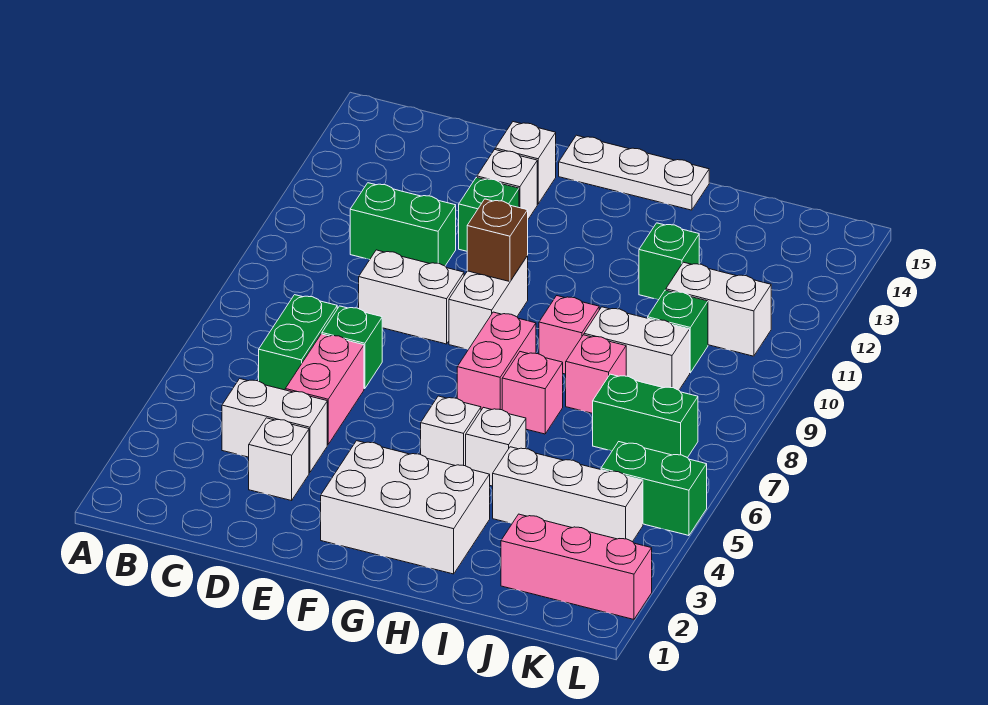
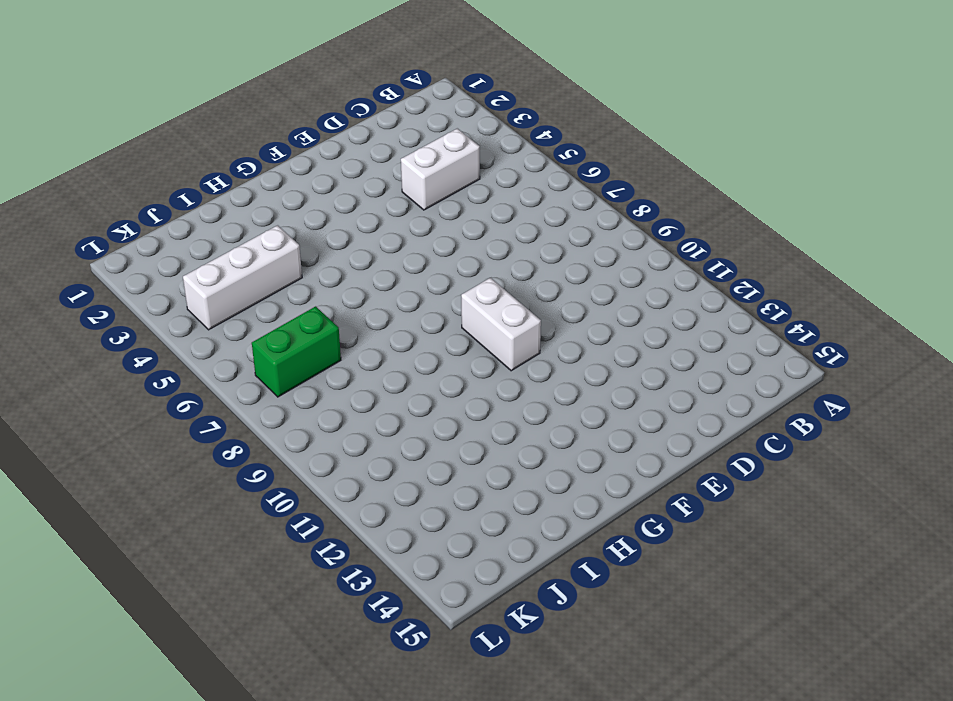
none -> green 1x2 brick [259,295,337,390]
none -> green 1x2 brick [350,183,456,266]
none -> white 1x1 brick [249,418,309,501]

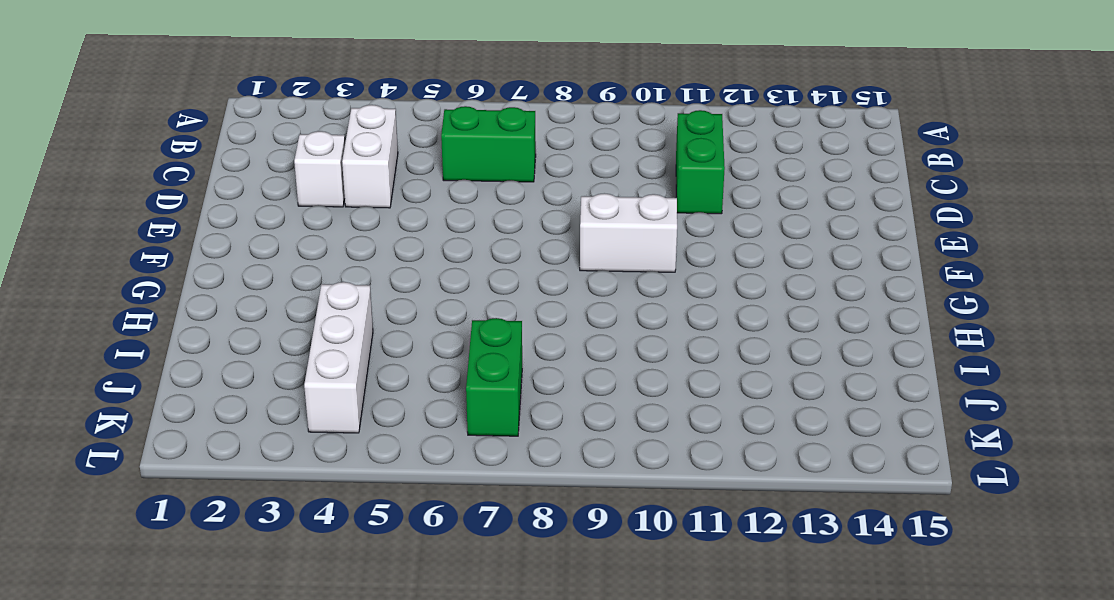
none -> pink 1x2 brick [285,334,364,445]
none -> green 1x1 brick [322,306,382,389]
none -> white 1x2 brick [359,250,464,344]

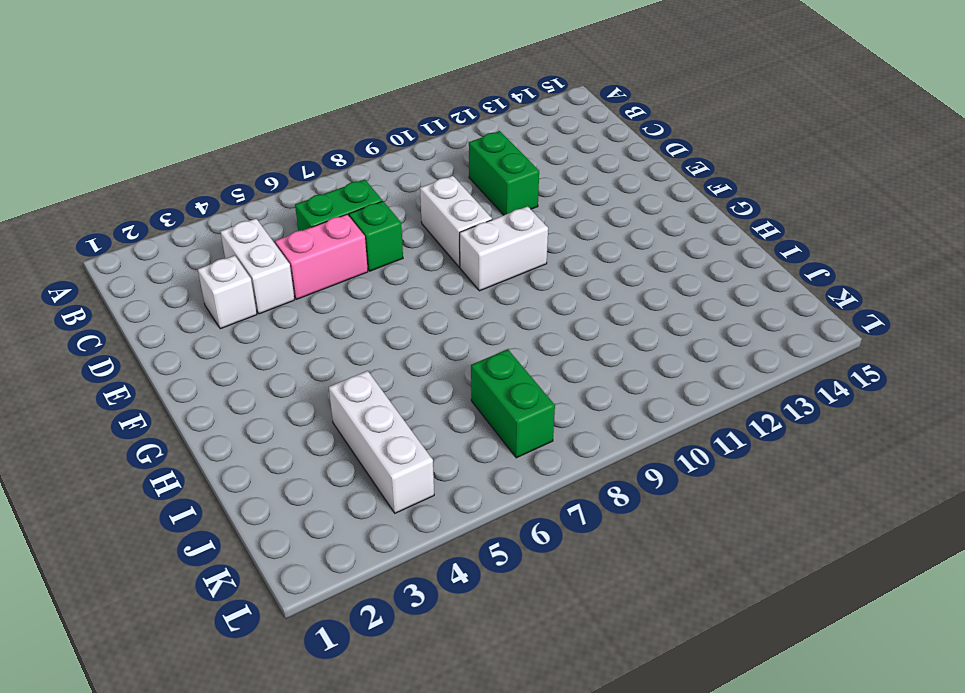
none -> green 1x1 brick [459,177,519,251]
none -> white 1x1 brick [477,150,537,219]
none -> white 1x1 brick [495,122,556,204]

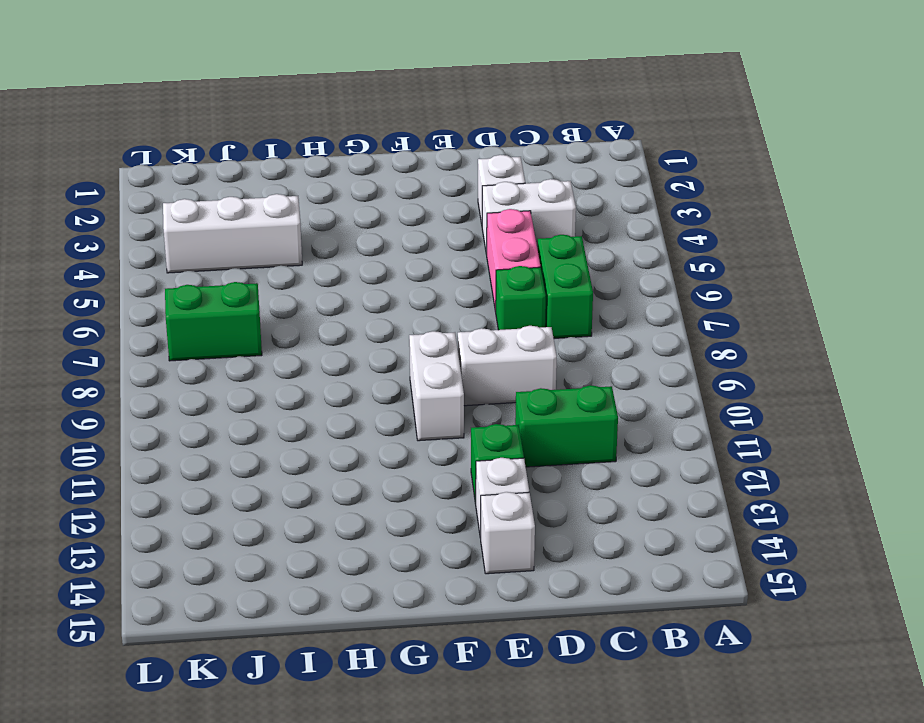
none -> white 2x3 brick [321,441,490,574]
none -> white 1x3 plate [559,135,709,210]
none -> white 1x1 brick [421,396,481,466]

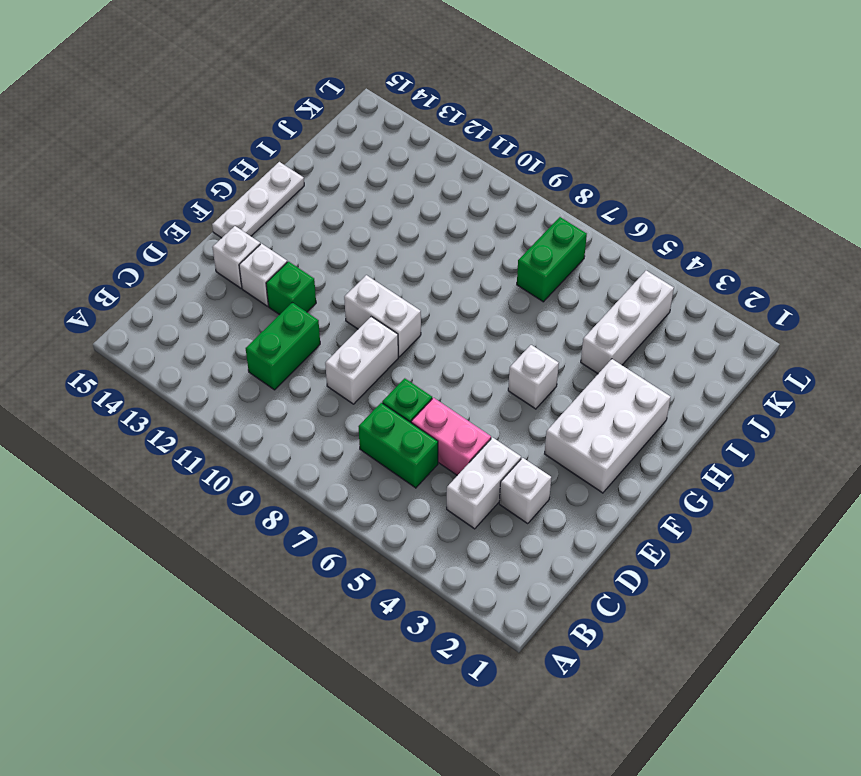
none -> pink 1x2 brick [457,312,536,410]
none -> white 1x1 brick [466,407,526,486]
none -> pink 1x1 brick [502,352,563,434]

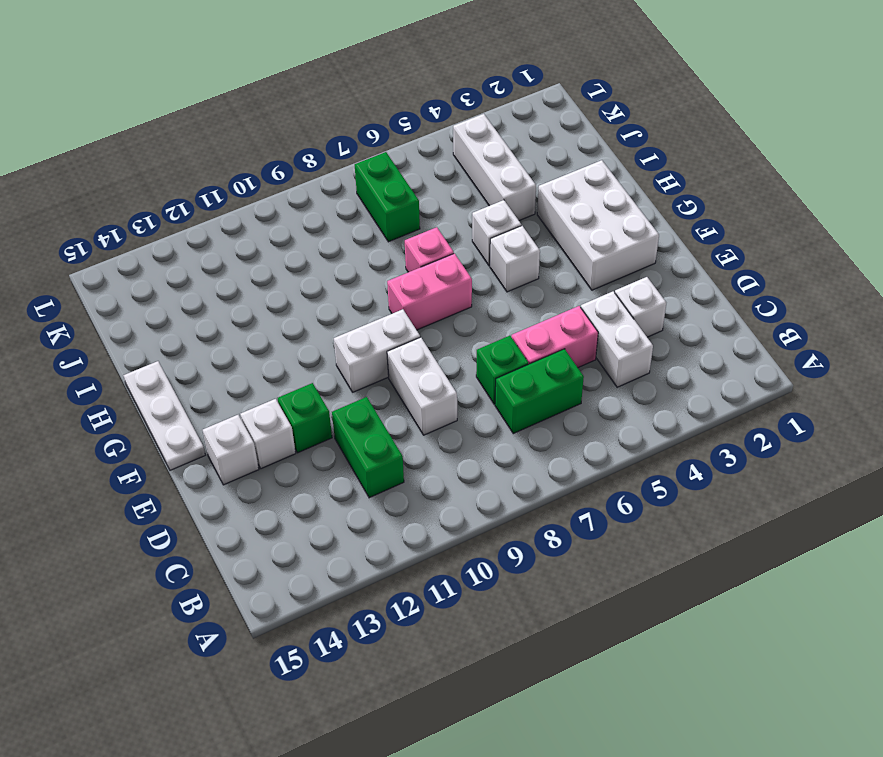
none -> pink 1x1 brick [539,296,599,374]
none -> pink 1x1 brick [566,335,626,413]
none -> white 1x2 brick [584,307,690,390]

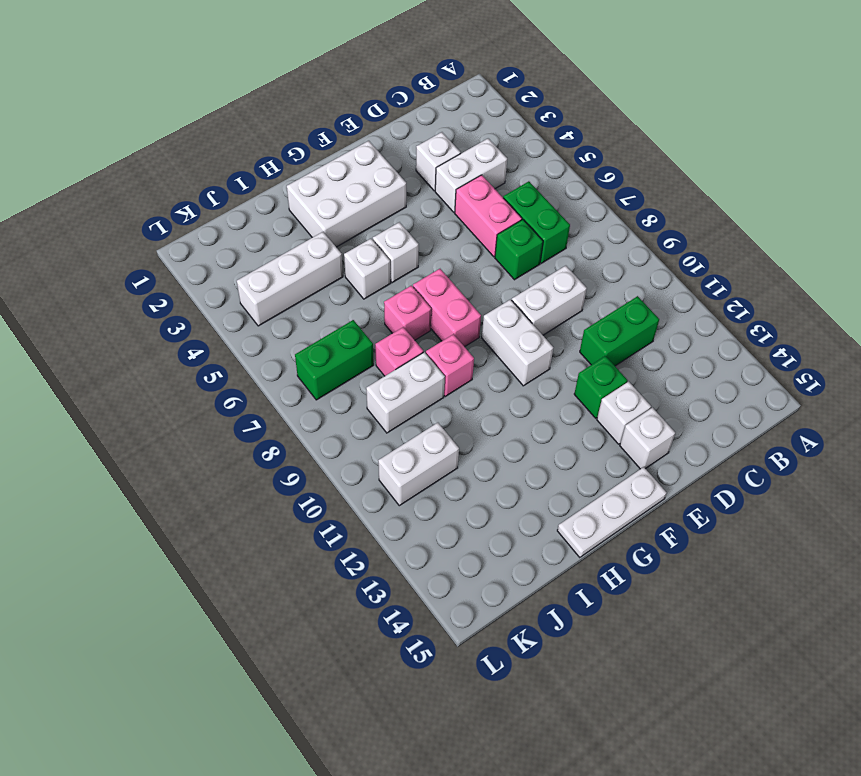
none -> green 1x1 brick [639,223,699,300]
none -> pink 1x3 brick [501,514,652,619]
none -> green 1x1 brick [648,290,708,373]

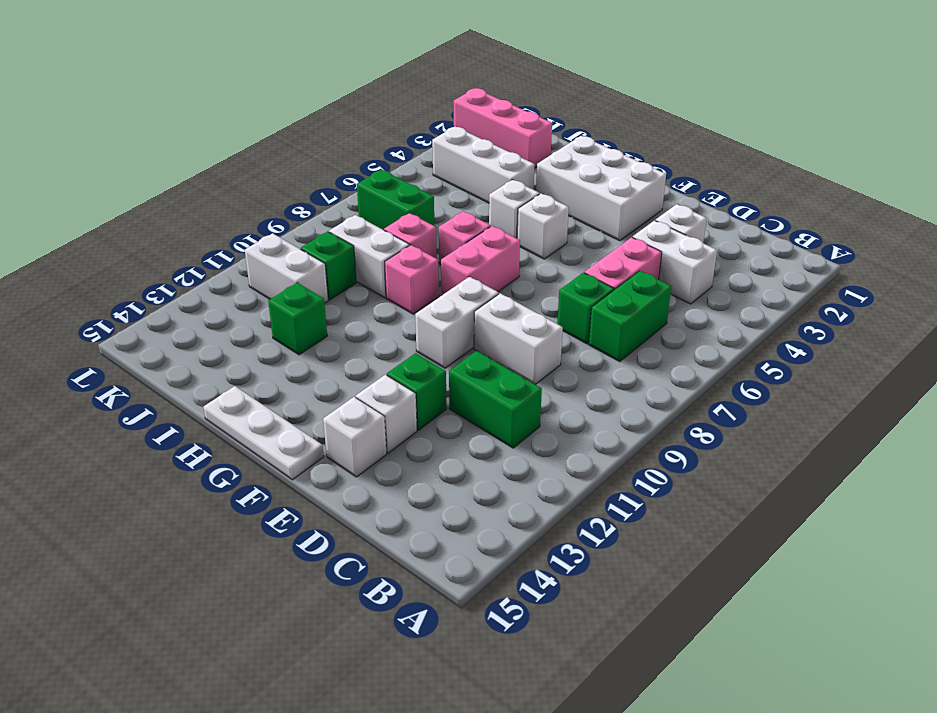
none -> green 1x2 brick [601,442,707,536]
none -> brown 1x1 brick [467,199,528,282]

